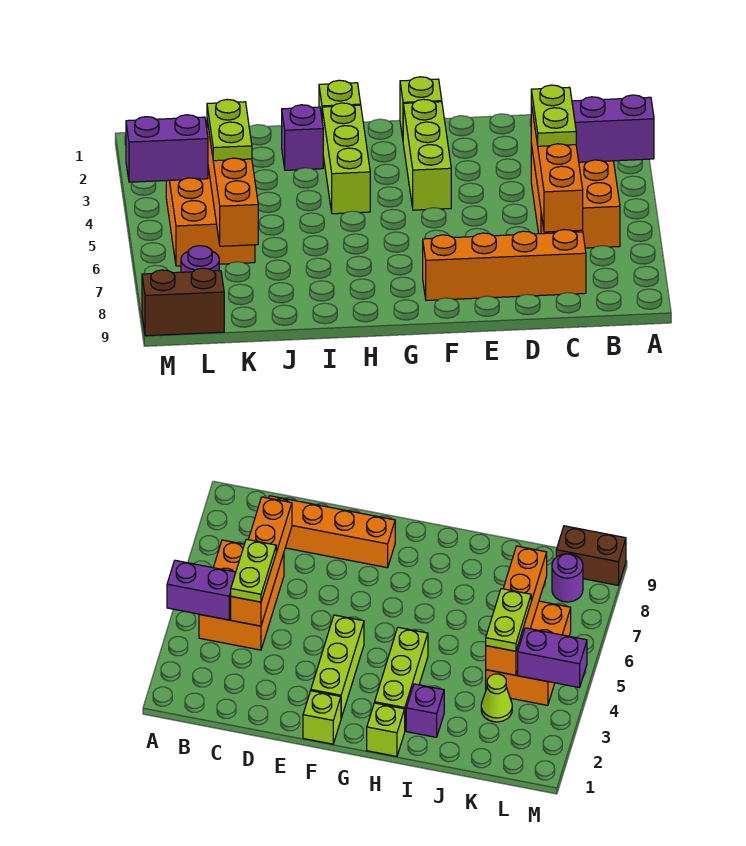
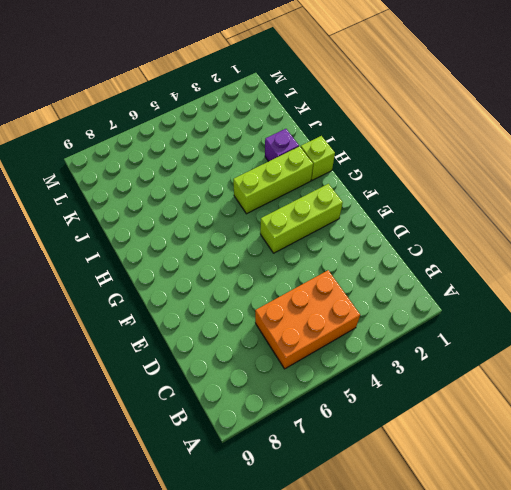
none -> orange 1x4 brick [423,230,586,301]
none -> lime 1x1 brick [400,77,442,138]
none -> lime 1x1 cone [481,674,512,722]

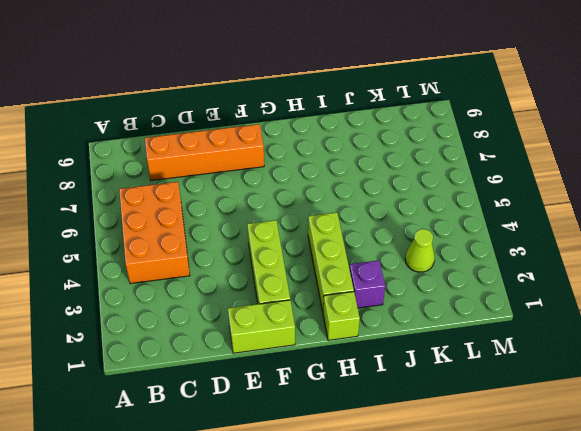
lime 1x2 brick [228,300,295,353] -> lime 1x1 brick [400,77,442,138]
none -> orange 2x3 brick [166,168,255,266]
none -> purple 1x1 round brick [181,246,219,272]
none -> brown 1x2 brick [142,268,224,336]

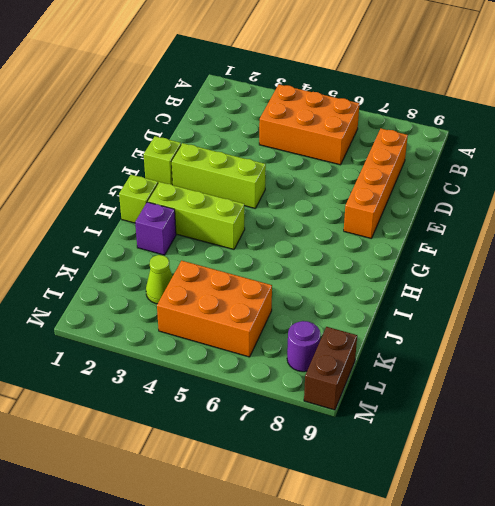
none -> purple 1x2 brick [572,95,654,162]
none -> orange 1x4 brick [531,104,583,232]
none -> orange 1x4 brick [207,120,258,246]

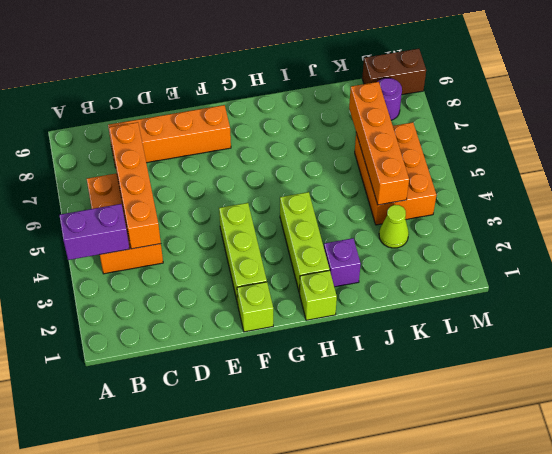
none -> purple 1x2 brick [126,115,208,182]
none -> lime 1x2 plate [531,85,576,146]
none -> lime 1x2 plate [207,100,252,161]

